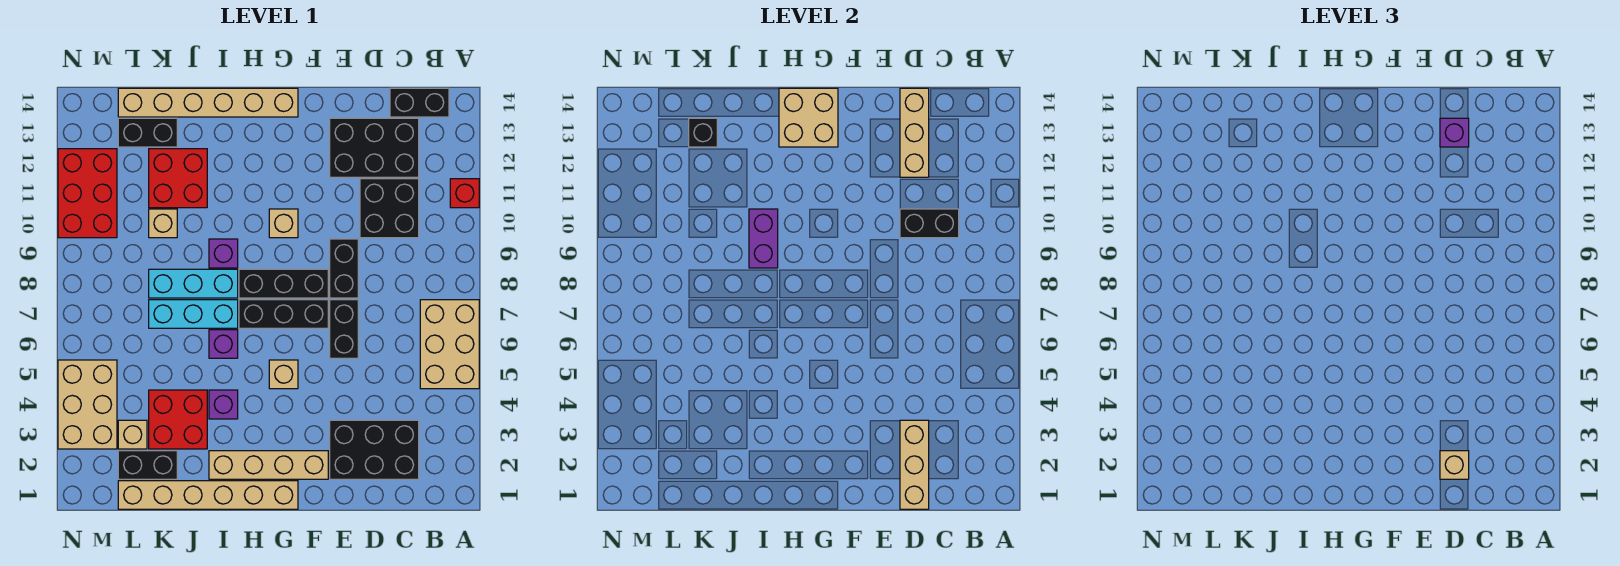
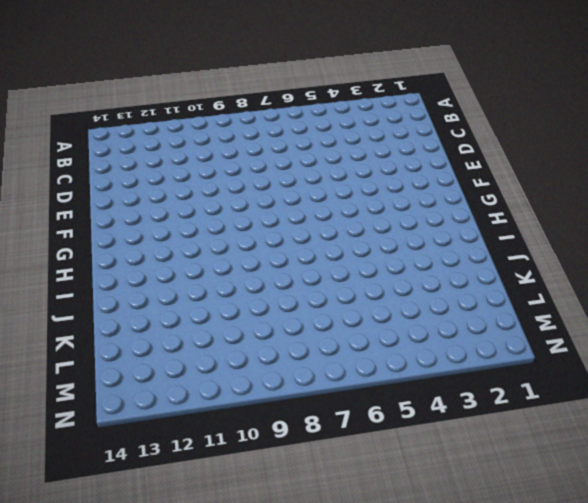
none -> tan 2x3 brick [420,300,479,389]
none -> red 1x1 brick [450,179,479,208]
none -> black 1x2 brick [390,88,449,117]
none -> black 2x3 brick [330,420,419,479]

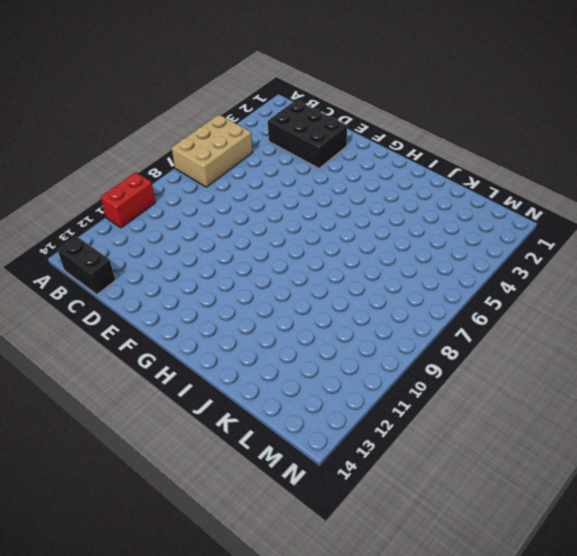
red 1x2 brick [100,172,156,228] -> red 1x1 brick [450,179,479,208]
none -> black 2x2 brick [360,179,419,238]
none -> black 2x3 brick [330,118,419,177]
none -> black 1x2 brick [330,300,358,358]
none -> black 1x2 brick [330,239,358,298]

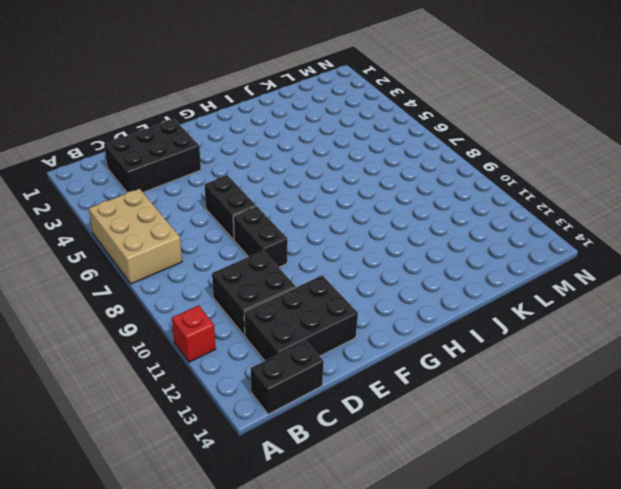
none -> tan 1x4 brick [209,451,328,479]
none -> black 1x3 brick [239,300,328,328]
none -> black 1x3 brick [239,269,328,298]
none -> tan 1x6 brick [118,481,298,509]

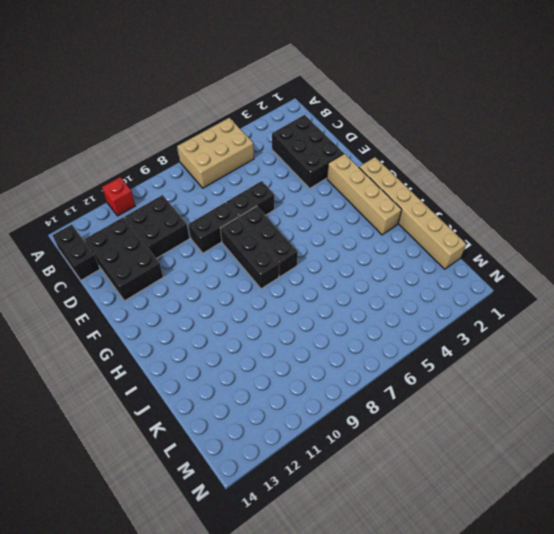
none -> tan 1x1 brick [269,360,298,389]
none -> tan 1x1 brick [269,209,298,238]
none -> tan 1x6 brick [118,88,298,117]
none -> purple 1x1 brick [209,390,238,419]

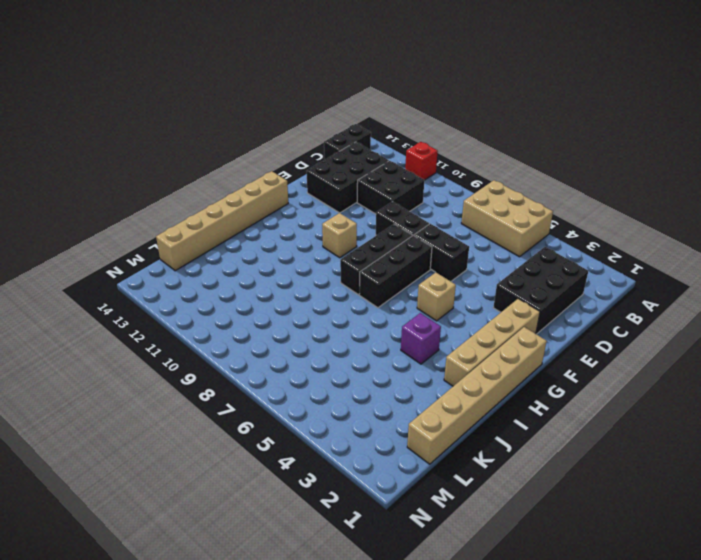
none -> purple 1x1 brick [209,330,238,358]
none -> cyan 1x3 brick [149,300,238,328]
none -> cyan 1x3 brick [149,269,238,298]
none -> purple 1x1 brick [209,239,238,268]

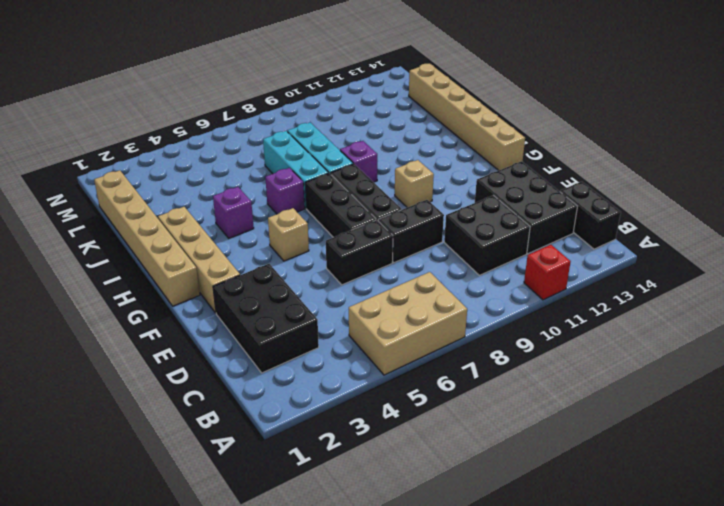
none -> red 2x2 brick [149,390,207,449]
none -> red 2x2 brick [149,149,207,208]
none -> black 1x2 brick [118,451,177,479]
none -> tan 1x1 brick [149,209,177,238]

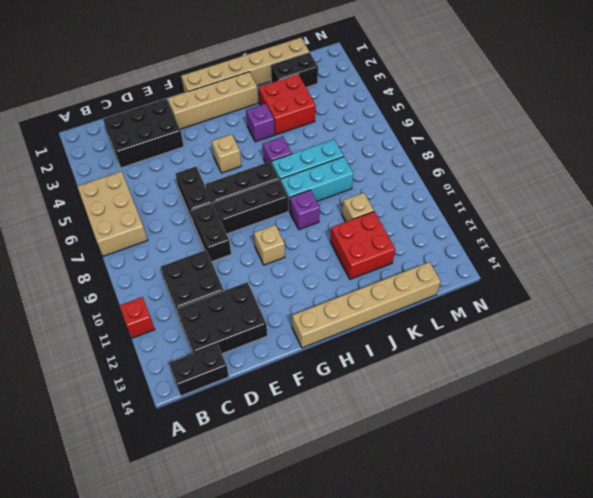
none -> black 1x2 brick [118,118,177,147]
none -> tan 1x1 brick [118,420,147,449]
none -> tan 2x3 brick [58,360,117,449]
none -> red 2x3 brick [58,149,117,238]

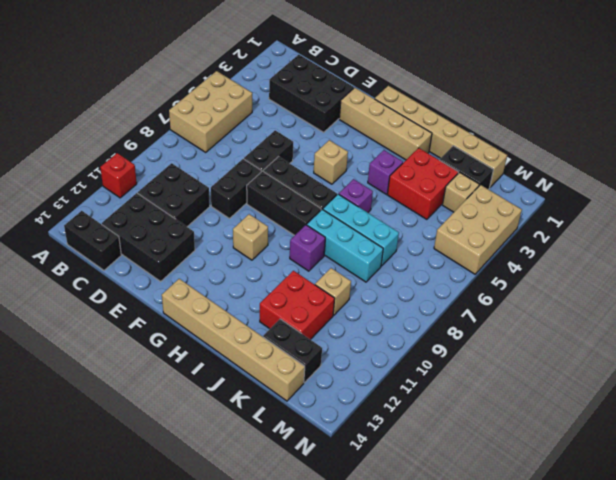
none -> red 2x3 brick [58,149,117,238]
none -> black 1x2 brick [900,209,959,238]
none -> tan 1x3 brick [900,420,929,509]
none -> tan 1x3 brick [900,88,929,177]

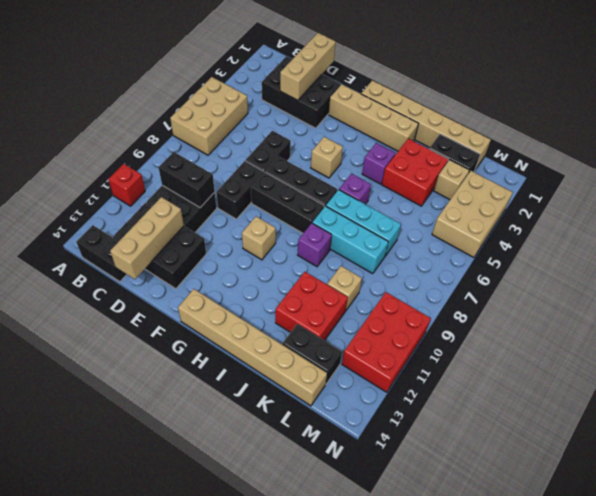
none -> tan 2x2 brick [779,88,838,147]
none -> purple 1x2 brick [749,209,778,268]
none -> black 1x1 brick [689,118,717,147]
none -> tan 1x1 brick [1440,451,1469,479]

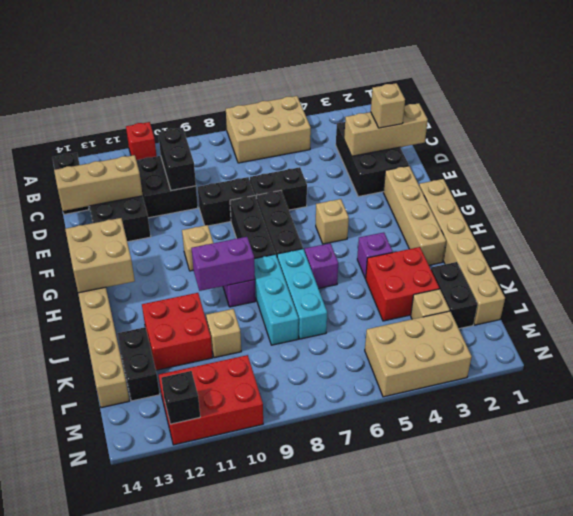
black 1x1 brick [161,371,200,424] -> black 1x1 brick moved to [689,118,717,147]
none -> purple 1x1 brick [1440,118,1469,147]

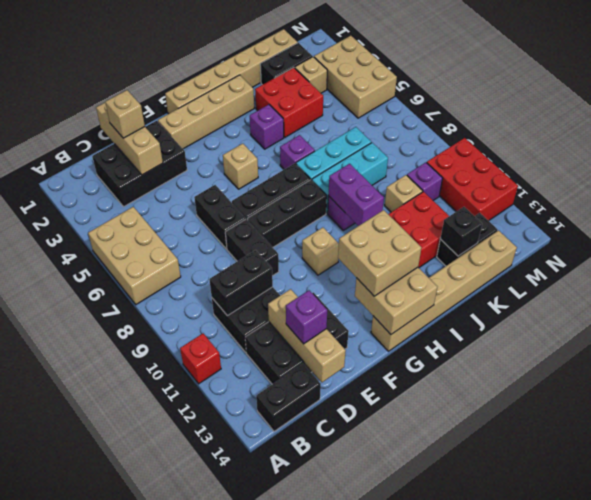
tan 2x2 brick [338,210,421,296] -> none
purple 1x1 brick [407,162,443,200] -> none

